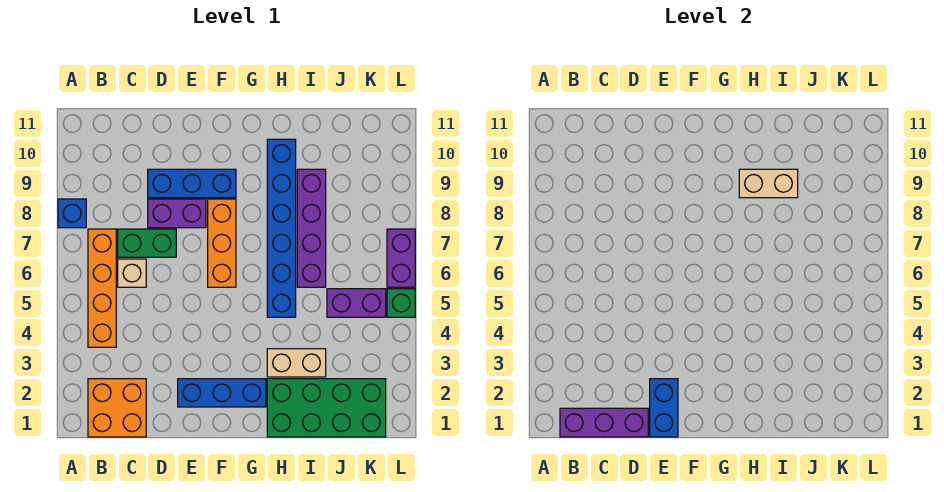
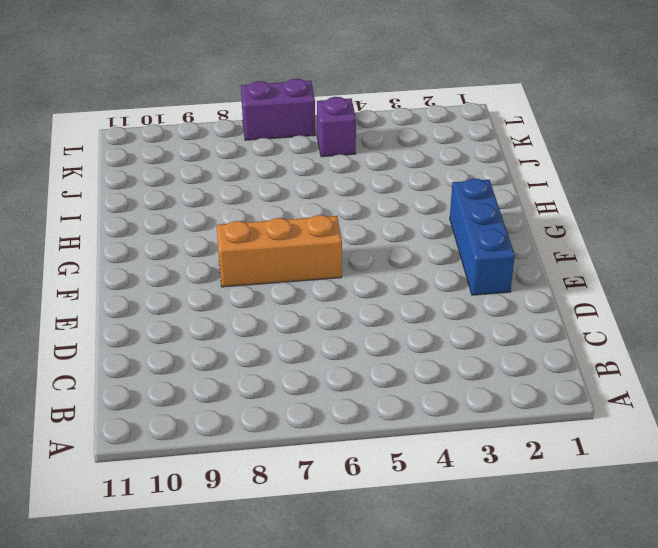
purple 1x1 brick [317,97,356,157] -> purple 1x2 brick [327,289,386,317]
none -> blue 1x1 brick [58,199,86,228]
none -> orange 2x2 brick [88,379,146,437]
none -> orange 1x4 brick [88,229,116,347]

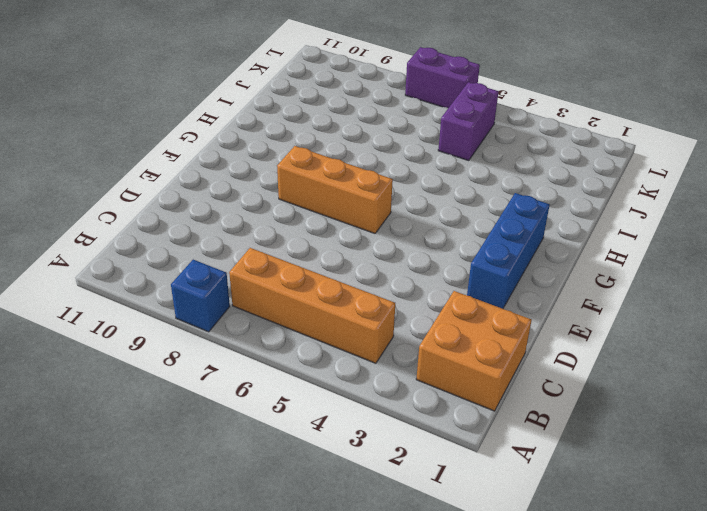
none -> tan 1x1 brick [118,259,146,287]
none -> green 1x2 brick [118,229,176,257]
none -> purple 1x2 brick [148,199,206,228]

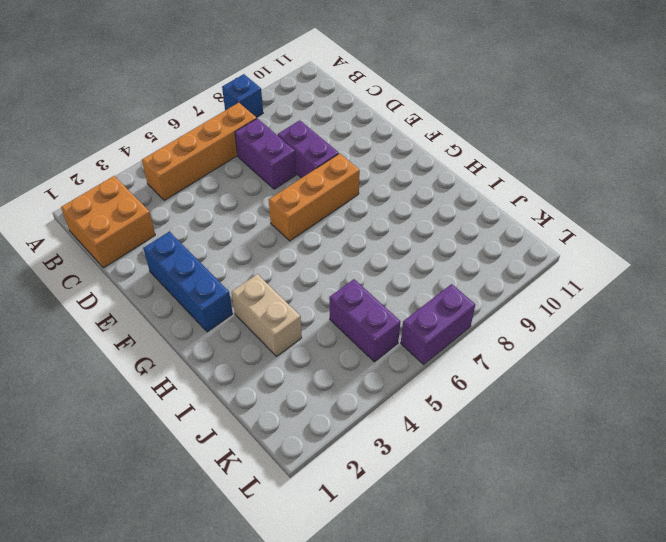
purple 1x2 brick [235,118,296,189] -> green 1x2 brick [118,229,176,257]
none -> tan 1x1 brick [118,259,146,287]
none -> blue 1x3 brick [148,169,236,198]
none -> green 2x4 brick [267,379,386,437]

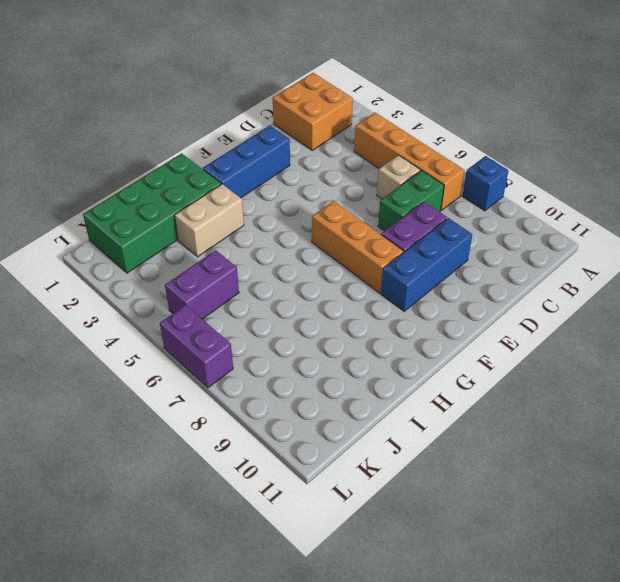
none -> blue 1x6 brick [267,139,296,317]
none -> purple 1x4 brick [297,169,326,287]
none -> green 1x1 brick [387,289,415,317]

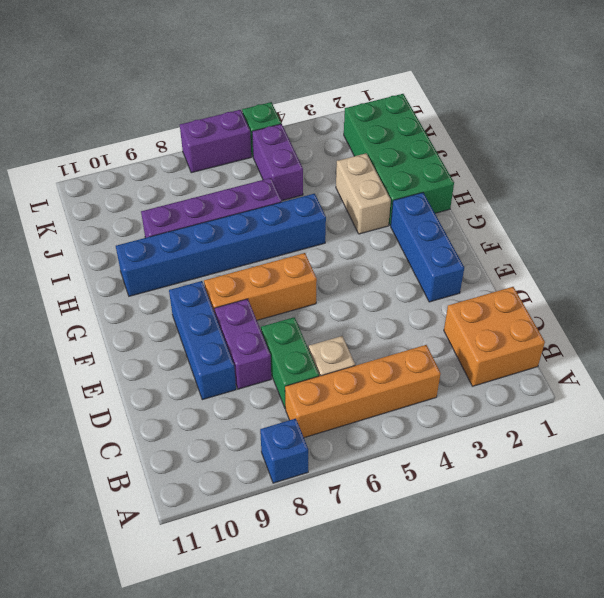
none -> purple 1x3 brick [560,408,648,437]
none -> blue 1x2 brick [650,379,678,437]
none -> tan 1x2 brick [739,169,798,198]

